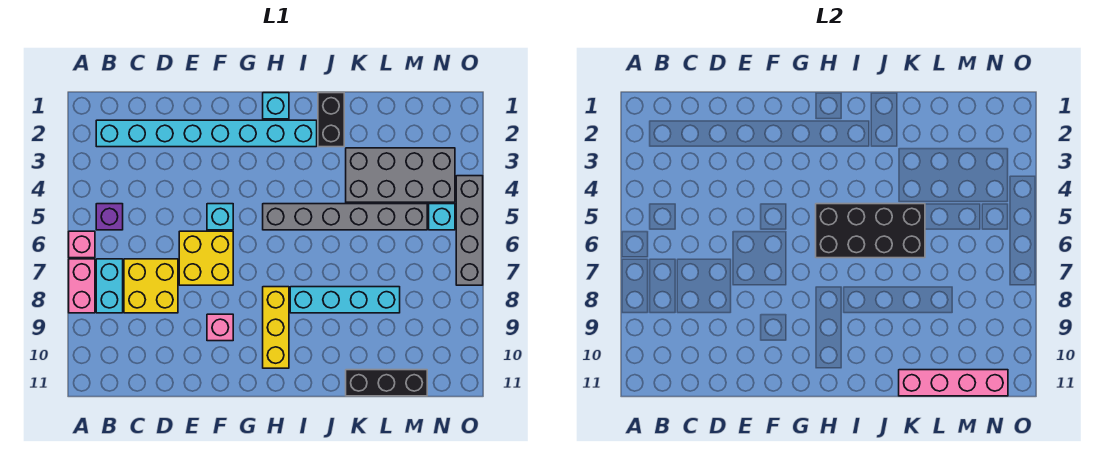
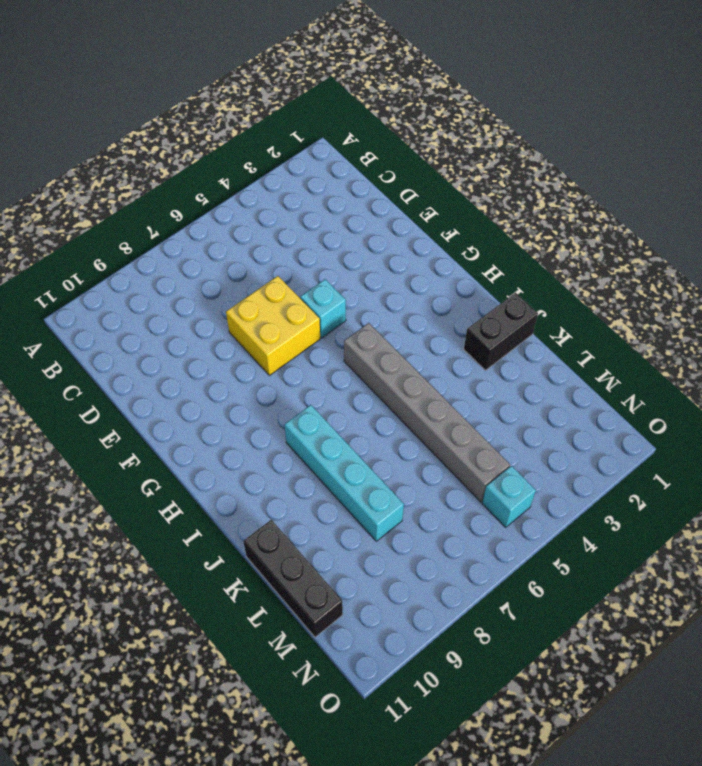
none -> pink 1x1 brick [69,231,95,258]
none -> pink 1x2 brick [69,259,95,313]
none -> cyan 1x8 brick [96,120,317,147]

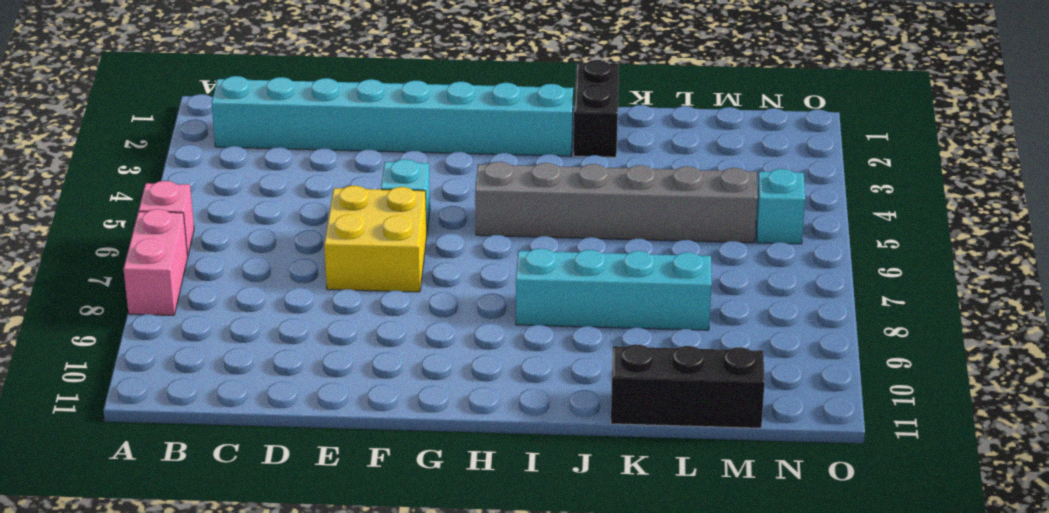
none -> purple 1x1 brick [96,204,123,230]
none -> cyan 1x2 brick [96,259,123,313]
none -> yellow 2x2 brick [124,259,178,313]

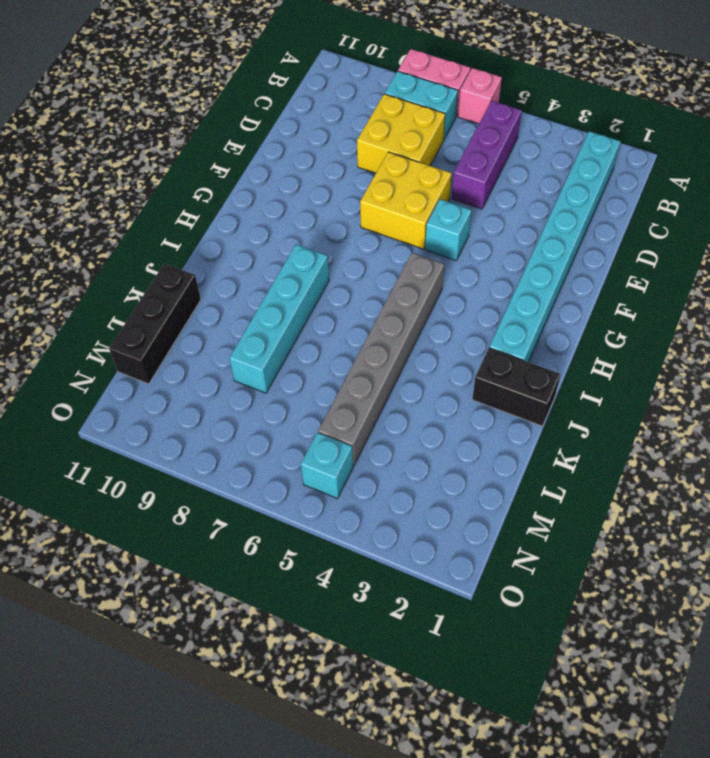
purple 1x3 brick [452,101,522,209] -> purple 1x1 brick [96,204,123,230]
none -> pink 1x1 brick [207,314,233,341]
none -> cyan 1x1 brick [263,93,289,119]
none -> yellow 1x3 brick [263,287,289,368]

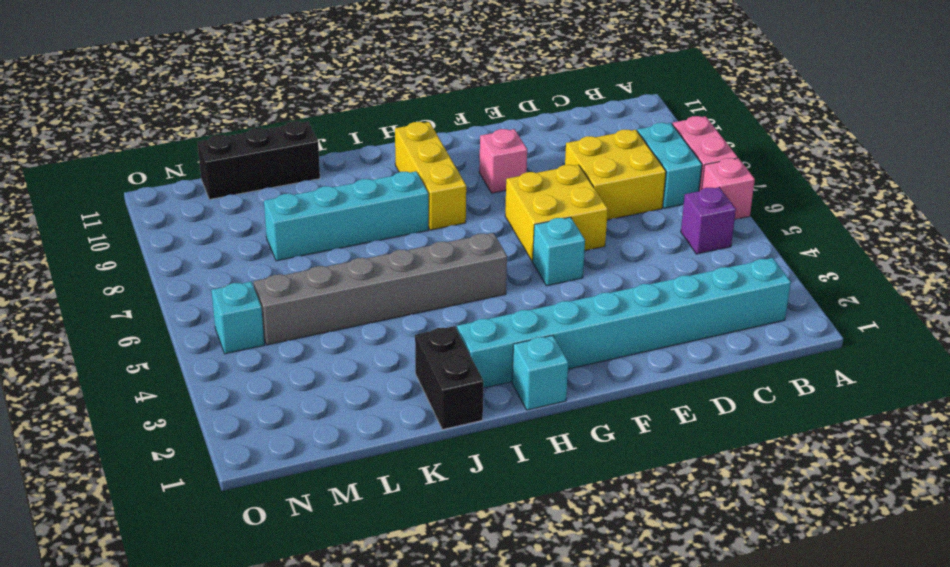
none -> grey 2x4 brick [346,148,455,202]
none -> grey 1x4 brick [456,176,483,285]
none -> black 2x4 brick [816,204,925,258]

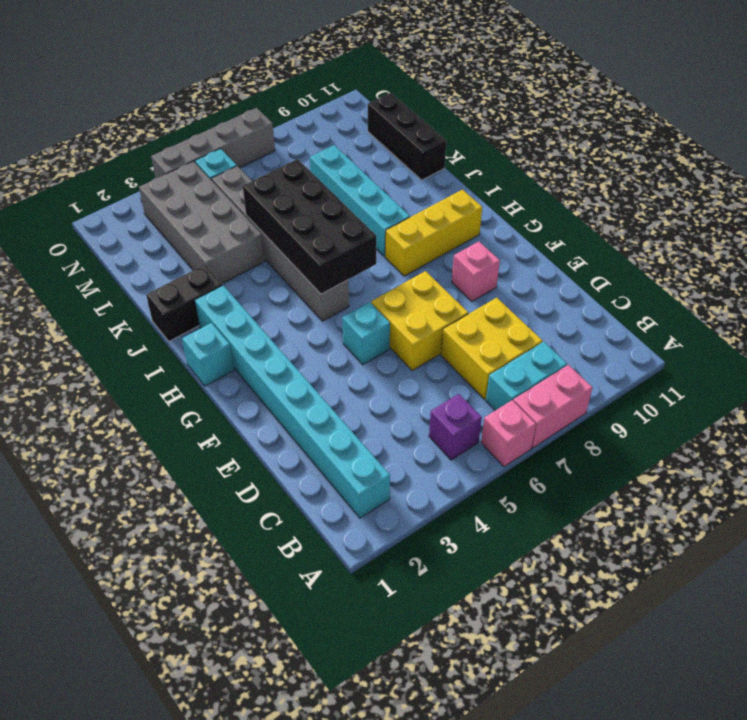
none -> pink 1x4 brick [899,370,1008,396]

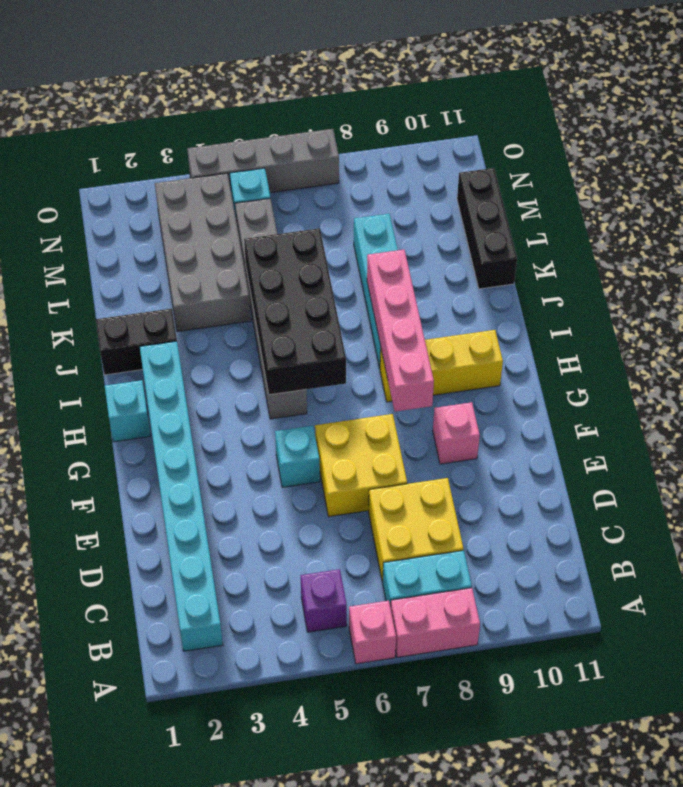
pink 1x4 brick [367,250,434,412] -> pink 1x4 brick moved to [899,370,1008,396]

